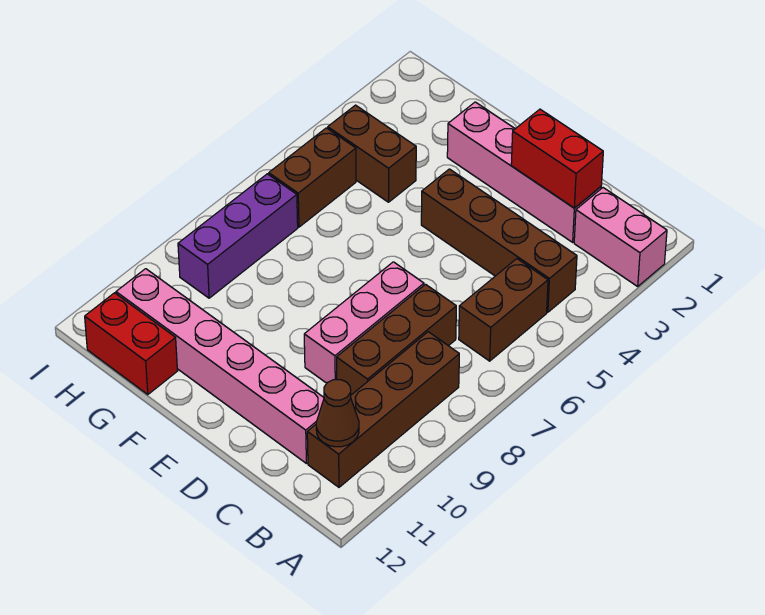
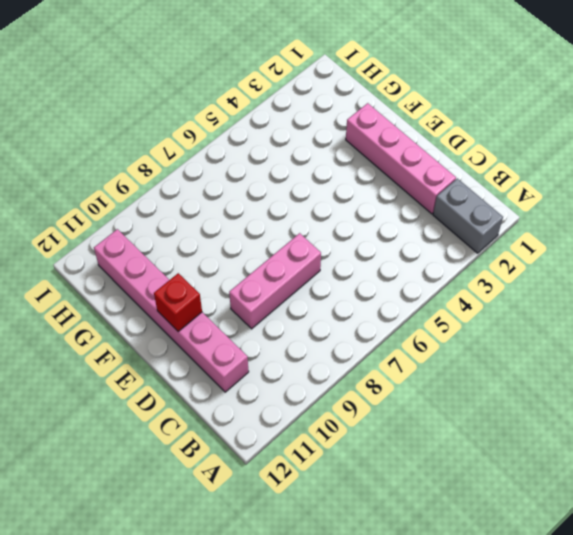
grey 1x2 brick [433,178,503,253] -> pink 1x2 brick [574,188,667,286]
red 1x1 brick [154,273,202,332] -> none
none -> brown 1x4 brick [421,169,577,312]
none -> brown 1x2 brick [459,259,548,361]
none -> brown 1x4 brick [307,332,459,487]

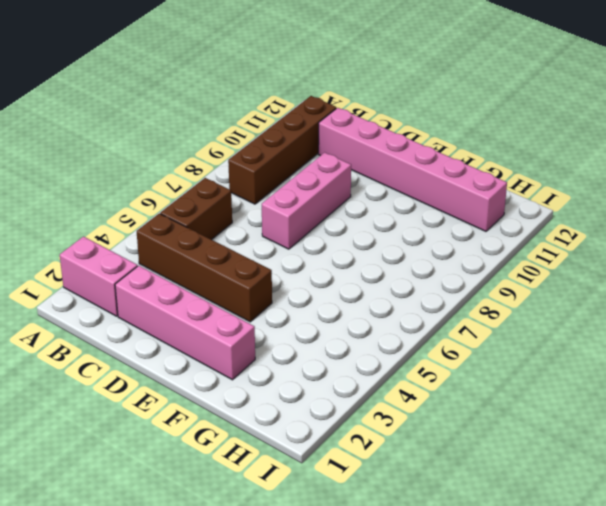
none -> brown 1x3 brick [337,284,456,395]
none -> brown 1x2 brick [328,105,416,202]
none -> red 1x2 brick [85,293,177,395]

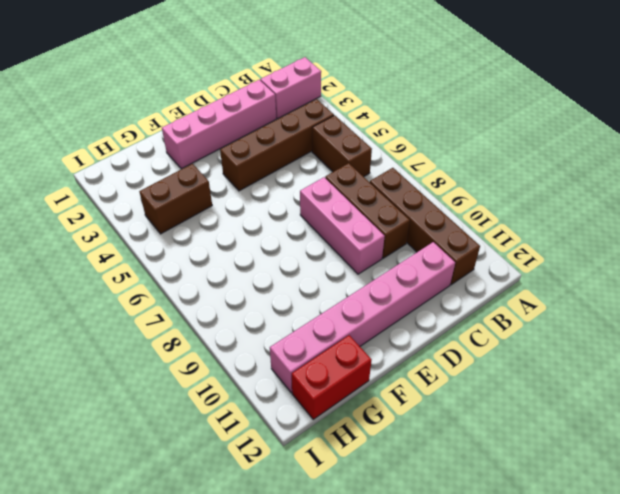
none -> brown 1x2 brick [269,128,356,227]
none -> purple 1x3 brick [178,174,298,298]
none -> brown 1x1 cone [316,380,359,447]

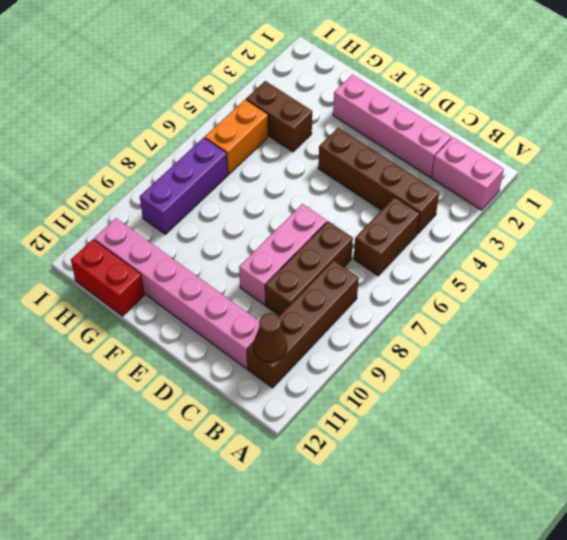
orange 1x2 brick [205,100,268,174] -> brown 1x2 brick [269,128,356,227]
none -> red 1x2 brick [511,109,603,208]

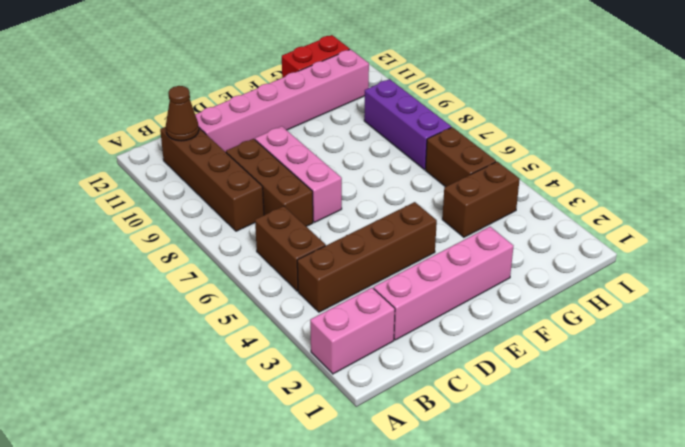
none -> red 1x2 brick [511,109,603,208]

